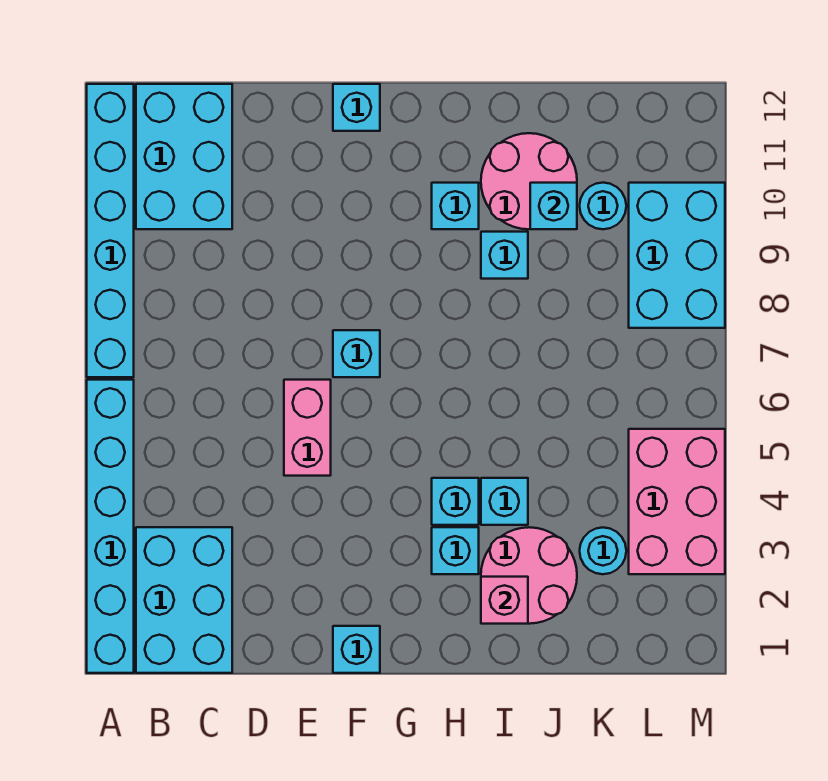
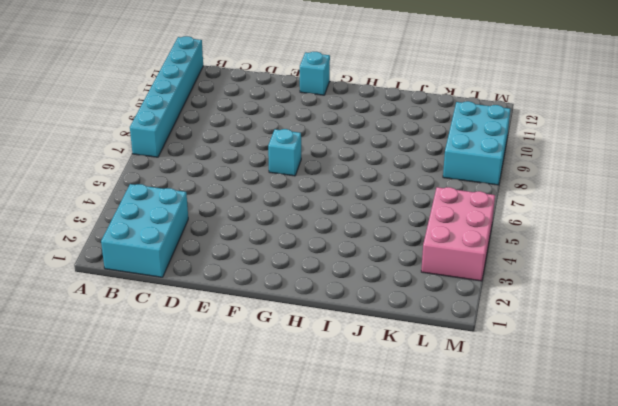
none -> cyan 1x6 brick [87,380,134,673]
none -> cyan 2x3 brick [136,84,232,229]
none -> pink 1x2 brick [284,380,331,476]

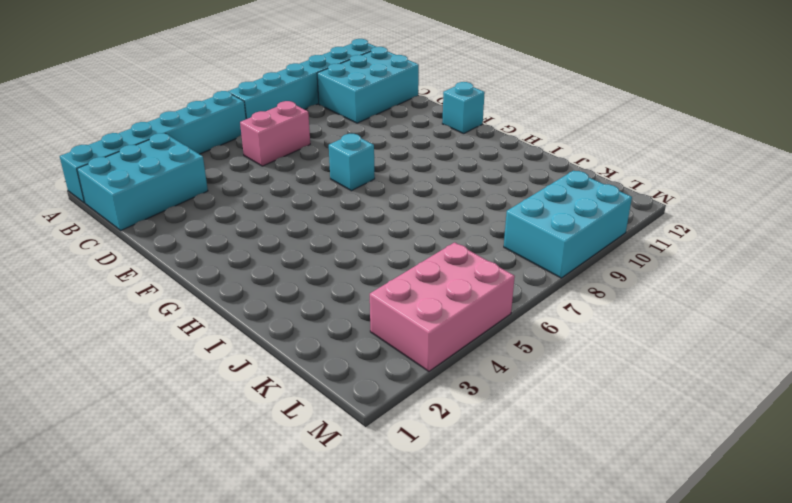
pink 1x2 brick [240,101,310,166] -> pink 1x2 brick moved to [284,380,331,476]
none -> cyan 1x1 brick [333,626,380,673]
none -> cyan 1x1 brick [432,527,479,574]
none -> cyan 1x1 brick [432,478,479,525]

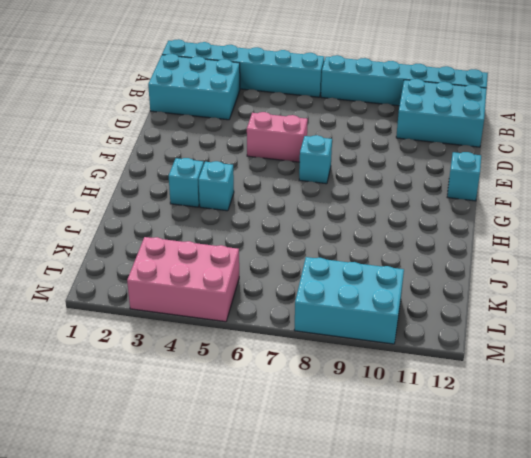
none -> cyan 1x1 brick [333,626,380,673]
none -> cyan 1x1 brick [432,183,479,229]
none -> pink 2x2 round brick [481,527,577,624]

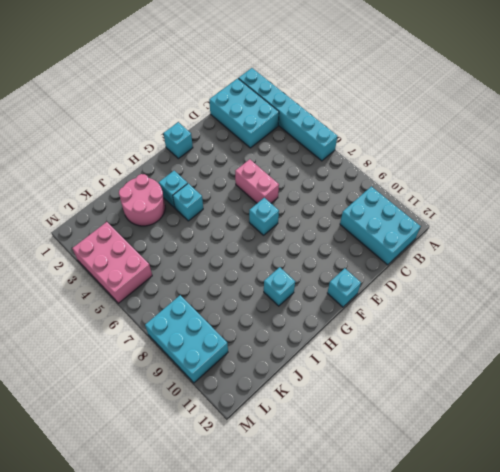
none -> cyan 1x6 brick [87,84,134,377]
none -> cyan 1x1 brick [481,478,528,525]
none -> cyan 1x1 brick [481,232,528,279]

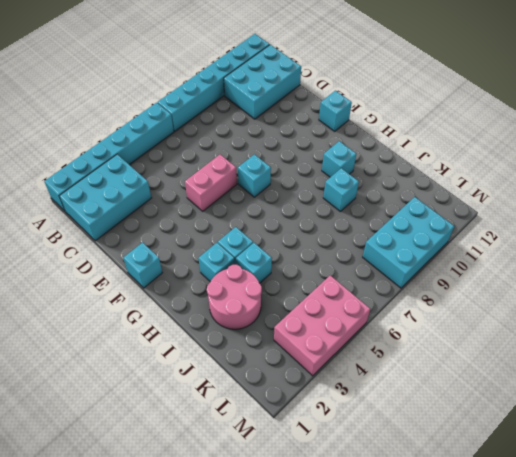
none -> pink 2x2 round brick [481,133,577,229]
none -> cyan 1x1 round brick [580,528,626,574]
none -> cyan 1x1 round brick [580,183,626,229]

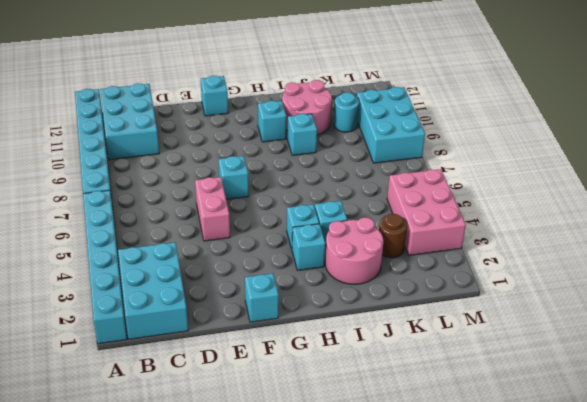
brown 1x1 round brick [379,214,407,258] -> cyan 1x1 round brick [580,528,626,574]
none -> pink 1x1 brick [481,577,528,624]
none -> cyan 1x1 brick [530,183,577,229]

